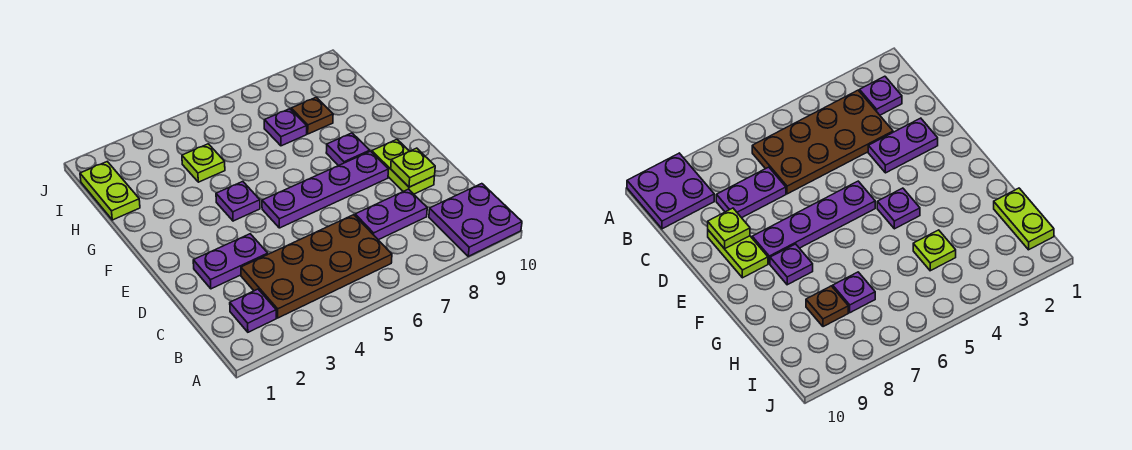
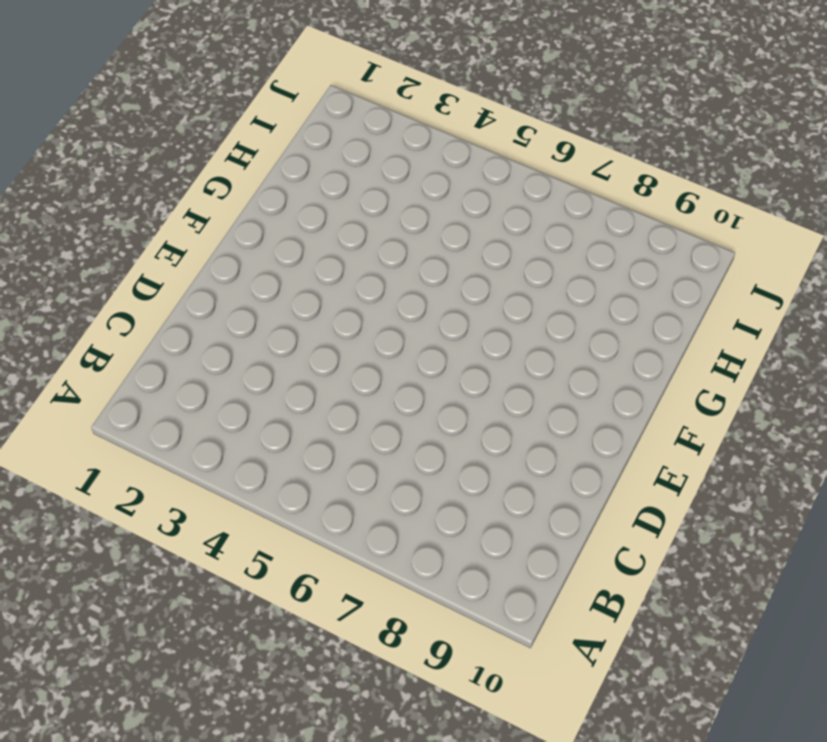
none -> purple 2x2 plate [429,184,522,256]
none -> purple 1x1 plate [230,289,276,332]
none -> brown 2x4 plate [241,215,392,318]

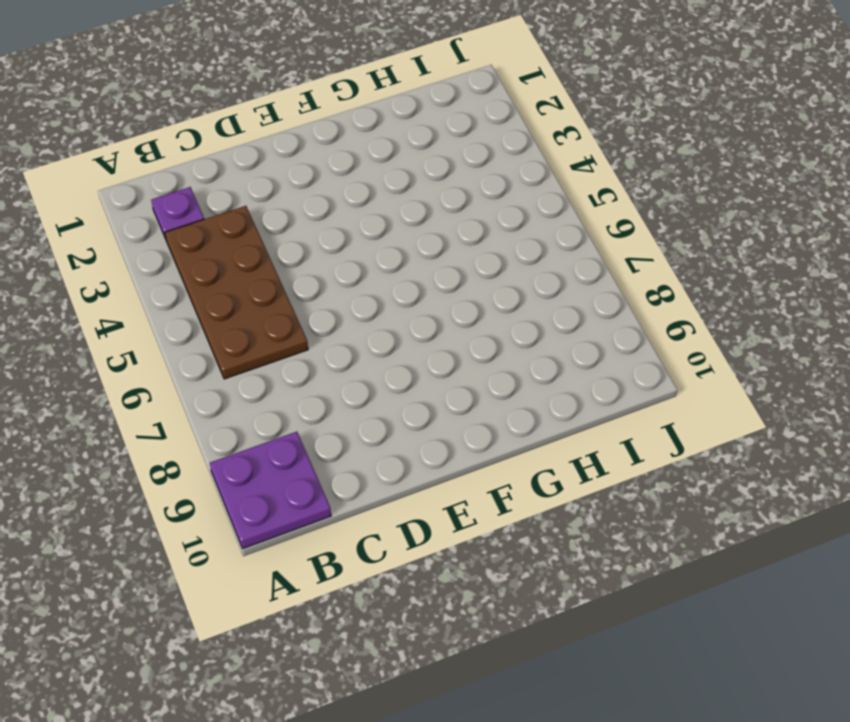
none -> purple 1x2 plate [355,189,427,240]
none -> purple 1x2 plate [193,234,268,289]
none -> lime 1x2 plate [372,140,435,194]

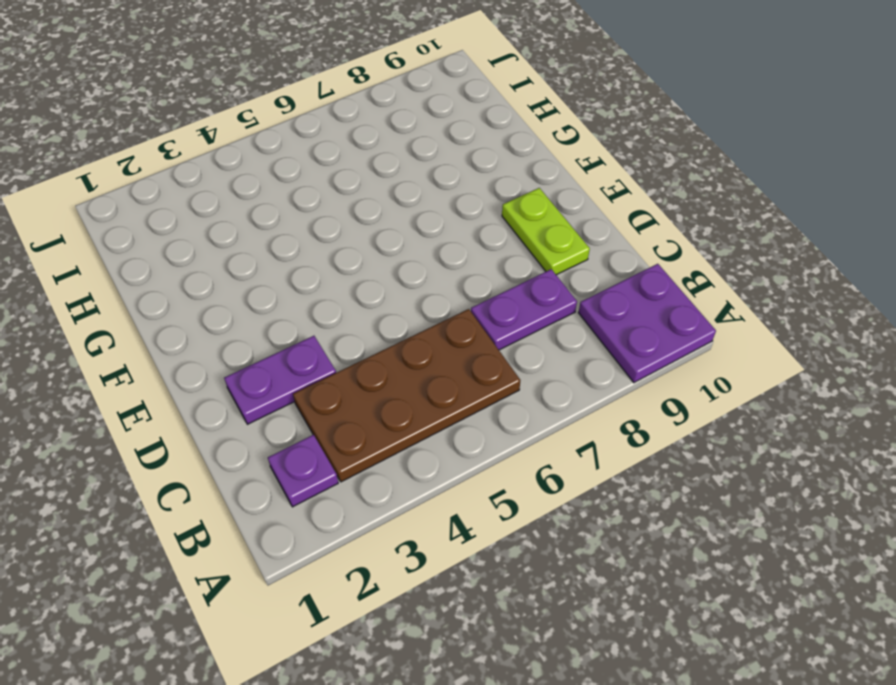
none -> purple 1x4 plate [262,151,388,228]
none -> purple 1x1 plate [216,182,260,221]
none -> purple 1x1 plate [326,133,370,166]

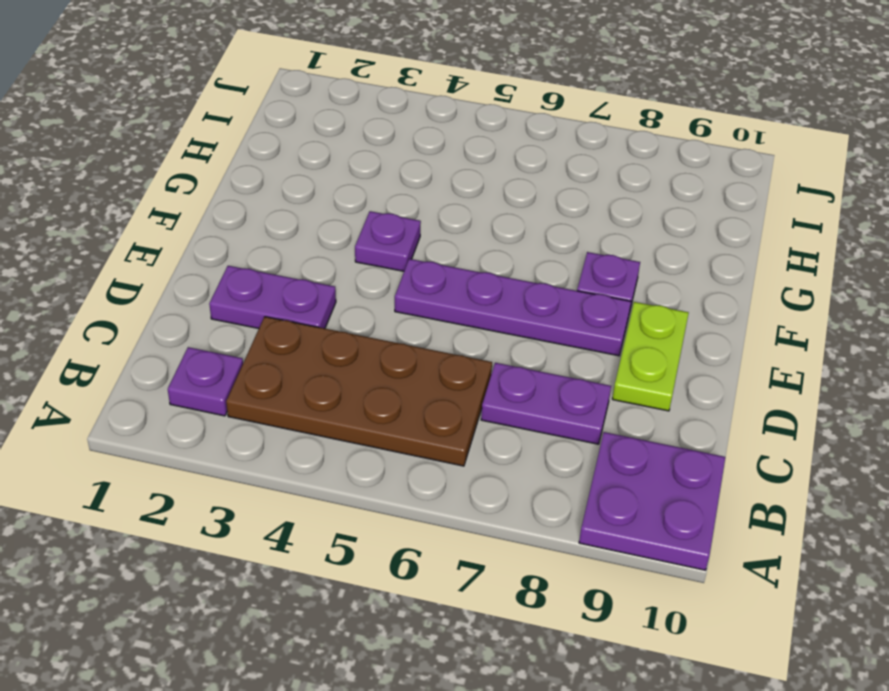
none -> lime 1x2 plate [80,162,140,220]
none -> lime 1x1 plate [182,144,225,182]
none -> purple 1x1 plate [264,109,307,146]

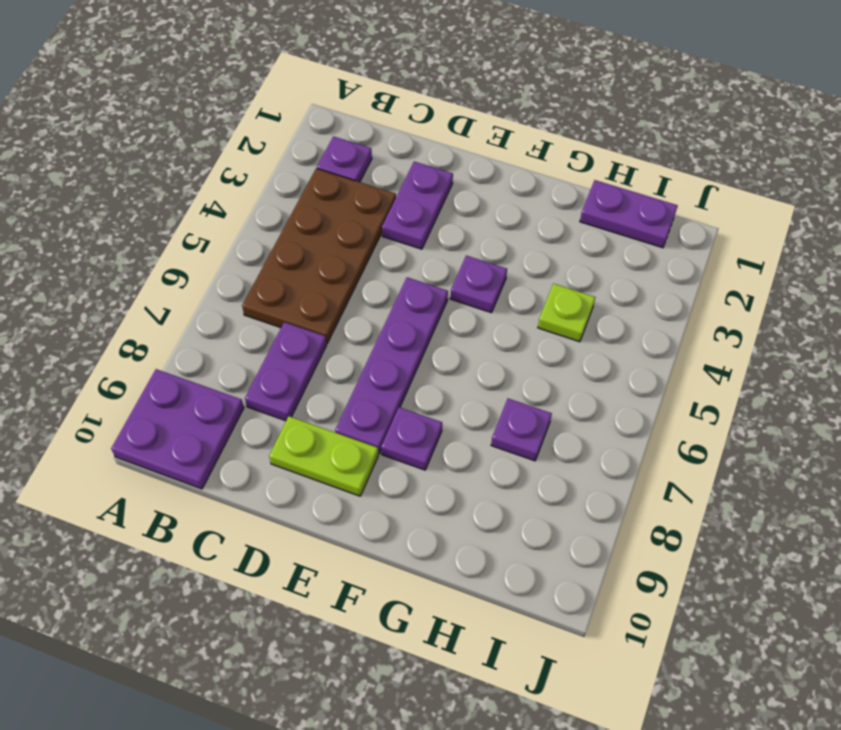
purple 1x2 plate [580,180,678,248] -> lime 1x2 plate [80,162,140,220]
none -> brown 1x1 plate [291,97,333,134]
none -> lime 1x1 plate [391,148,435,187]

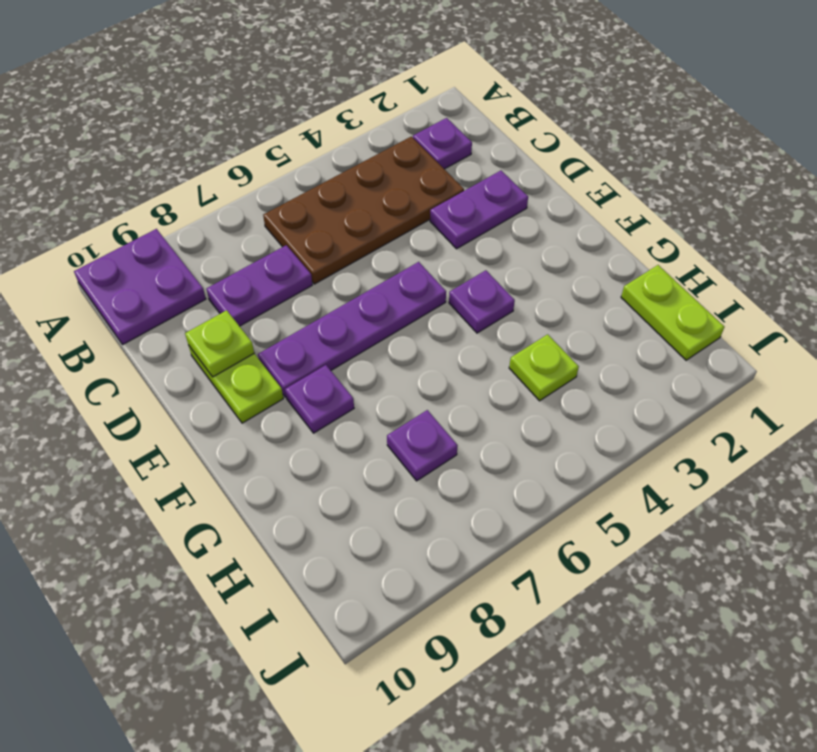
none -> brown 1x1 plate [291,97,333,134]

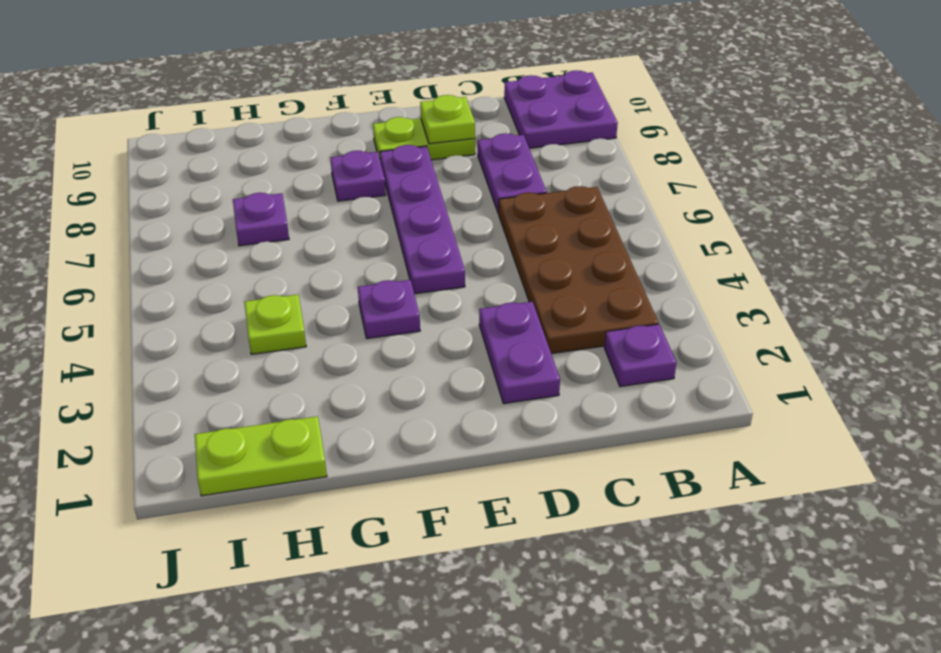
none -> brown 1x1 plate [291,97,333,134]

